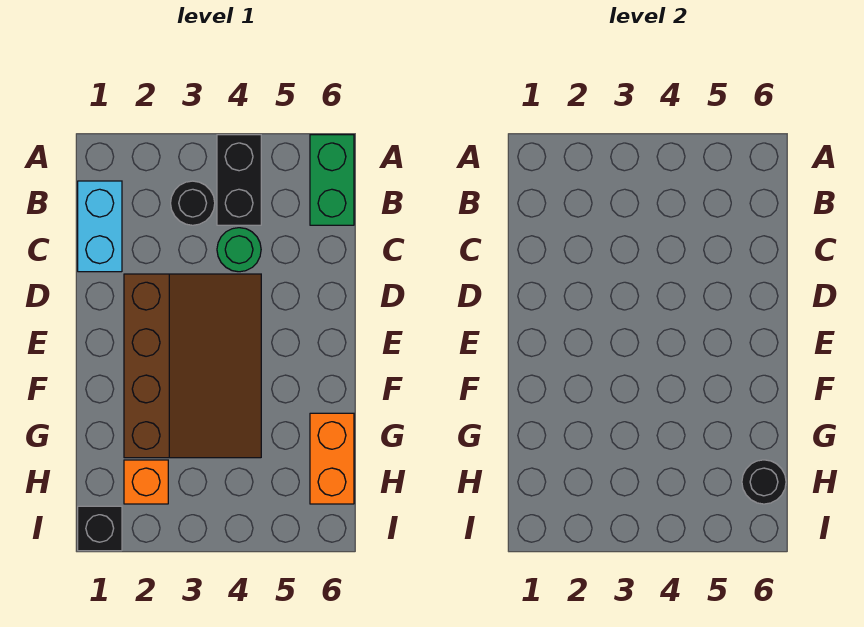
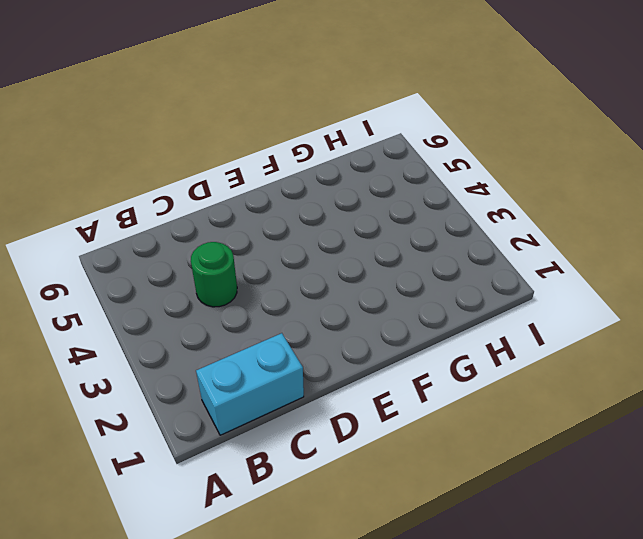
none -> black 1x2 brick [217,135,261,225]
none -> green 1x2 brick [310,135,354,225]

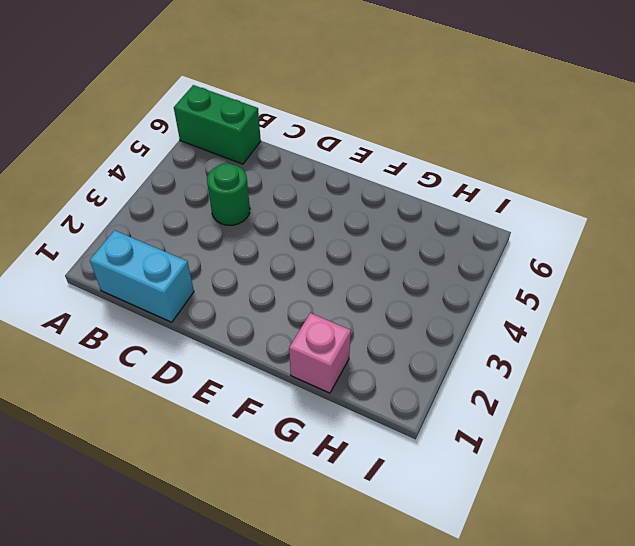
pink 1x1 brick [289,313,351,393] -> none
none -> black 1x2 brick [217,135,261,225]
none -> black 1x1 round brick [171,181,215,225]

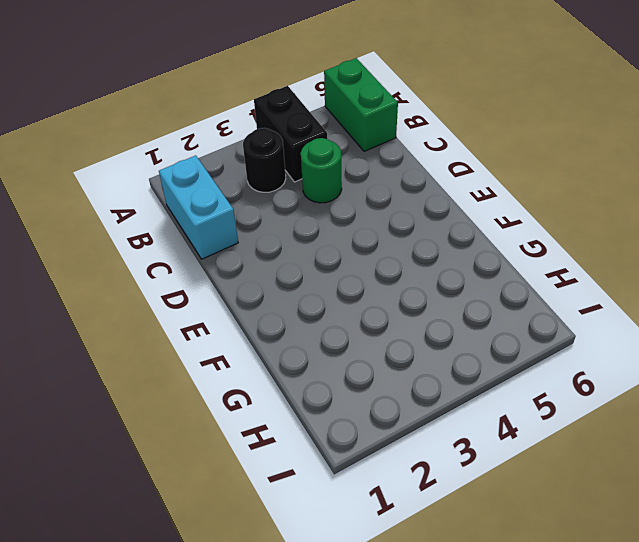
none -> brown 3x4 slope [124,274,261,458]
none -> orange 1x2 brick [310,413,354,504]

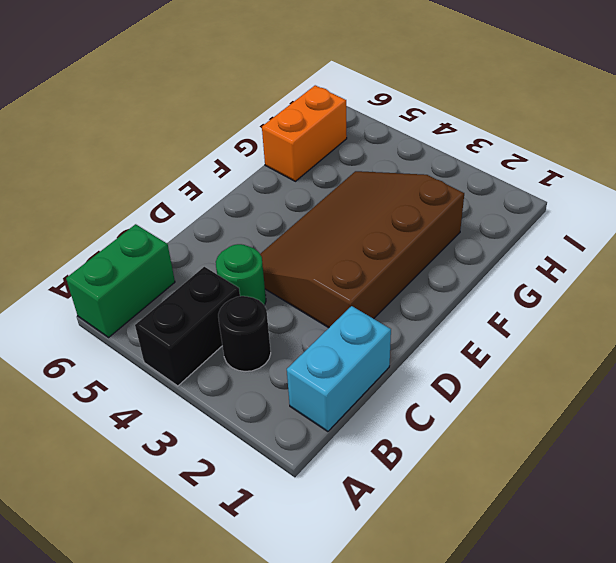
none -> orange 1x1 brick [124,460,168,504]
none -> black 1x1 brick [78,506,122,551]

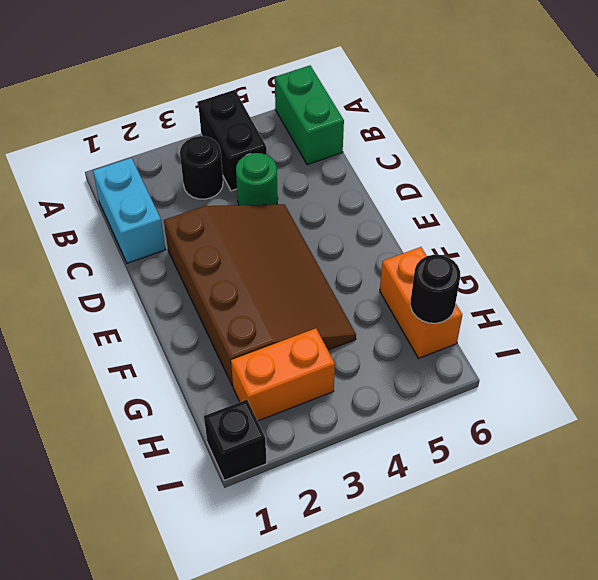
orange 1x2 brick [231,328,335,421] -> orange 1x1 brick [124,460,168,504]

